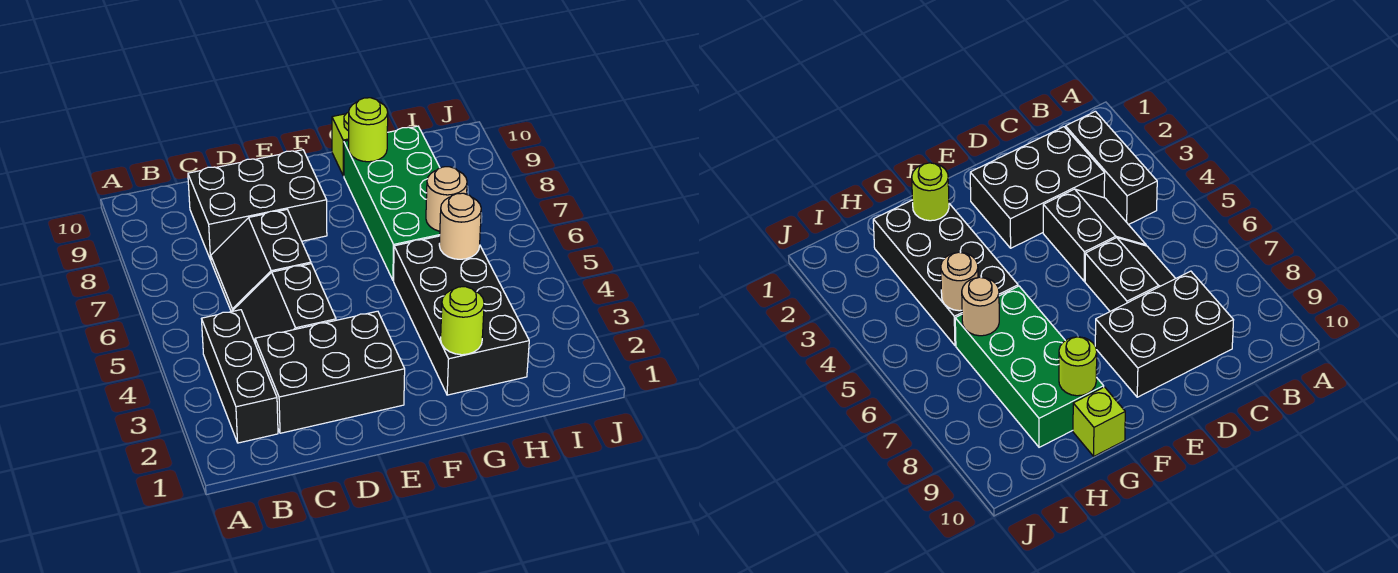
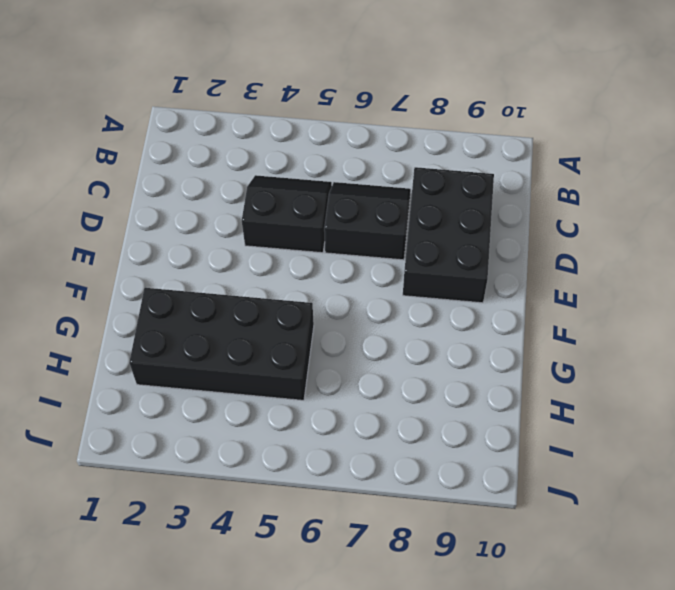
none -> black 1x3 brick [202,310,278,443]
none -> black 2x3 brick [255,311,405,433]
none -> green 2x4 brick [344,126,440,281]

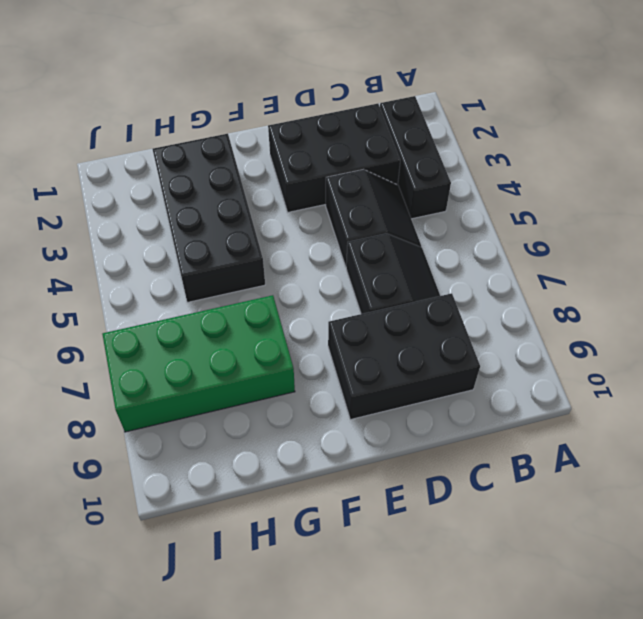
green 2x4 brick [102,295,295,432] -> green 2x4 brick turned to [344,126,440,281]
none -> lime 1x1 brick [332,112,349,176]
none -> lime 1x1 round brick [441,287,484,355]
none -> lime 1x1 round brick [349,98,388,162]

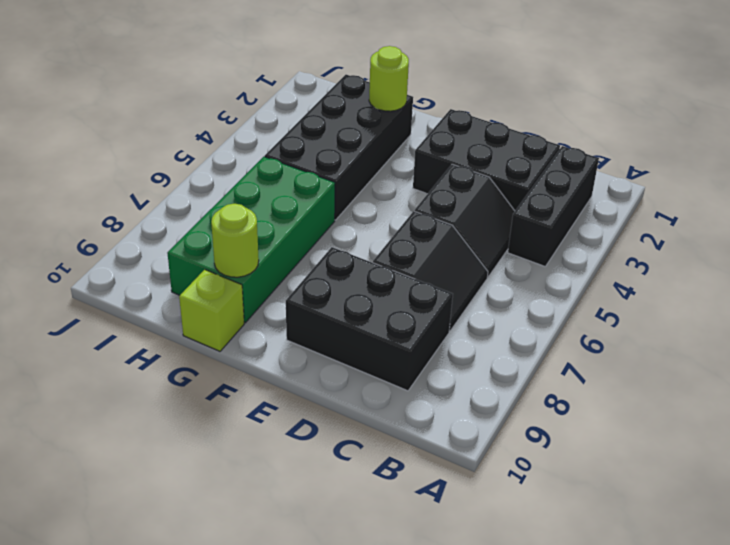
none -> tan 1x1 round brick [439,193,481,259]
none -> tan 1x1 round brick [426,167,467,231]

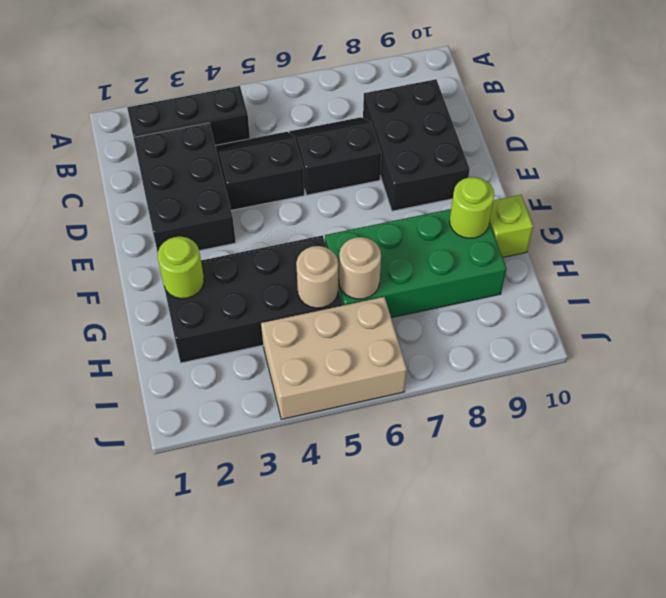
tan 2x3 brick [261,297,407,419] -> none

